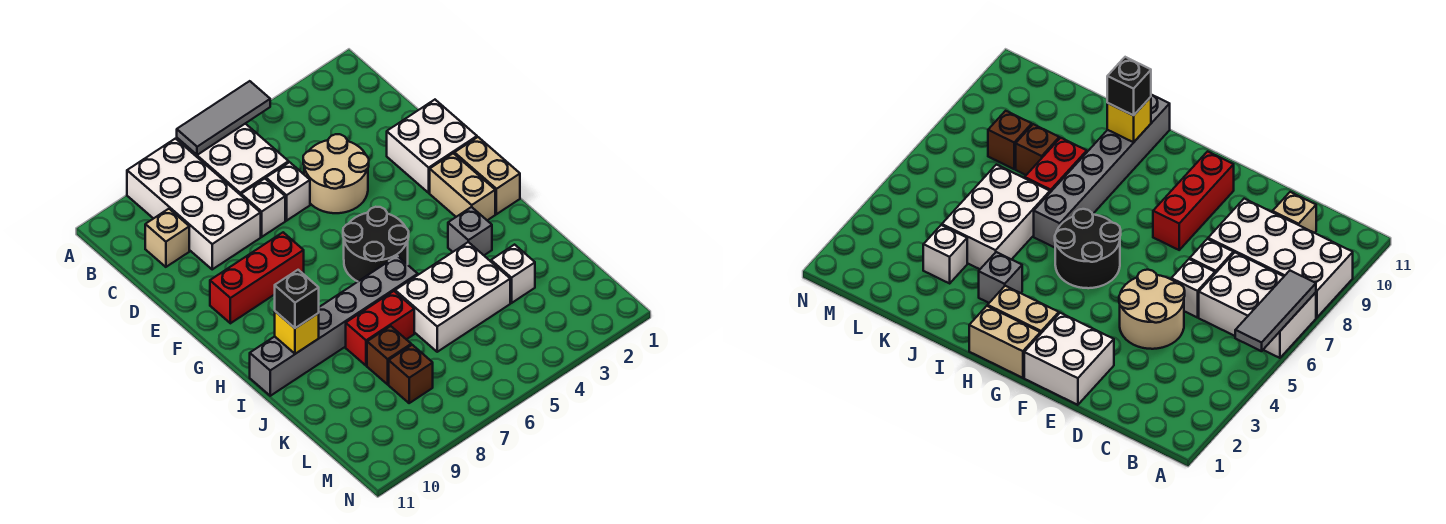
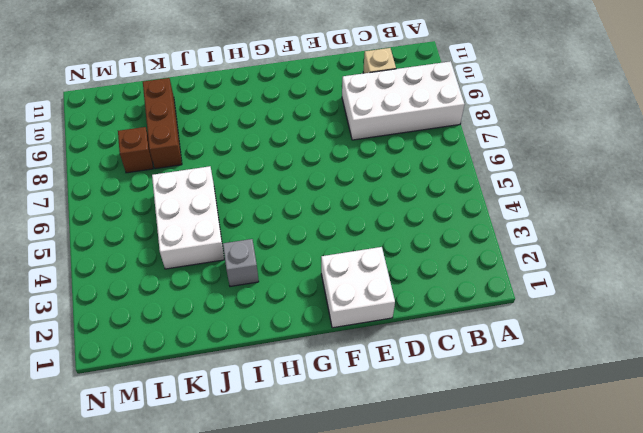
brown 1x3 brick [143,78,182,169] -> brown 1x1 brick [367,326,411,384]
none -> white 2x3 brick [177,124,289,195]
none -> tan 2x2 round brick [303,134,369,213]
none -> white 1x1 brick [266,162,310,221]

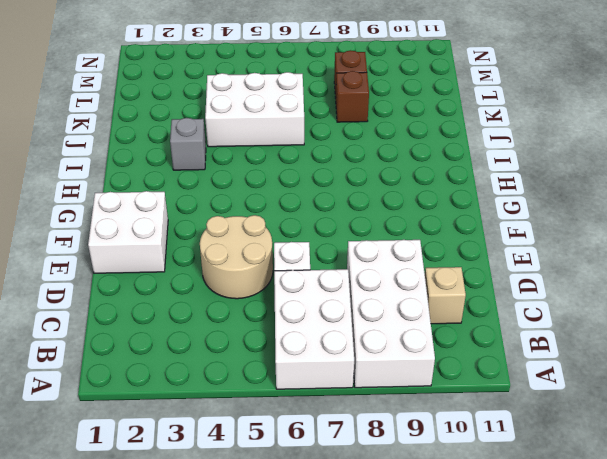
none -> white 1x1 brick [241,179,285,237]
none -> red 1x3 brick [210,232,304,323]
none -> tan 1x2 brick [454,137,520,214]

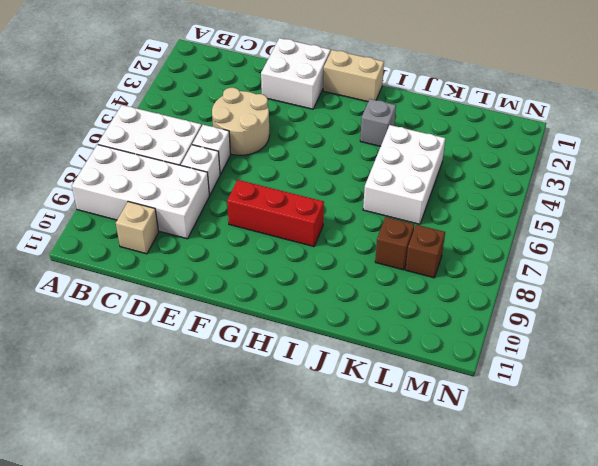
red 1x3 brick [227,180,324,247] -> red 1x3 brick turned to [210,232,304,323]
none -> tan 1x2 brick [430,153,495,220]
none -> black 2x2 round brick [343,207,409,281]
none -> grey 1x6 brick [250,256,418,396]

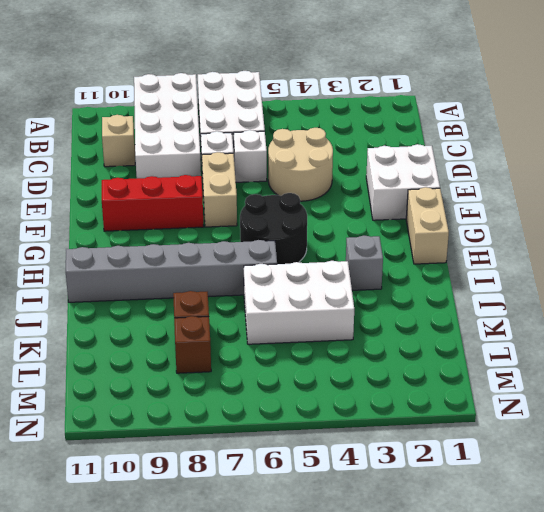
tan 1x2 brick [202,152,237,227] -> tan 1x2 brick moved to [430,153,495,220]
none -> red 1x2 brick [346,291,414,366]
none -> white 1x1 brick [491,245,535,303]
none -> grey 1x3 tile [177,81,270,155]

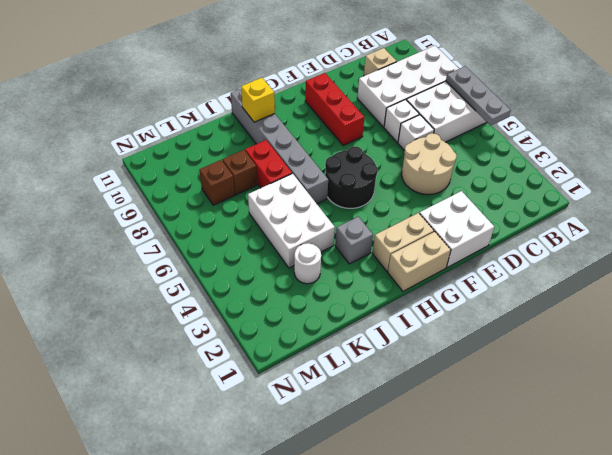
grey 1x3 plate [446,66,511,125] -> grey 1x3 tile [177,81,270,155]
white 1x1 round brick [294,243,321,284] -> white 1x1 brick [491,245,535,303]
none -> black 1x1 brick [275,270,319,328]

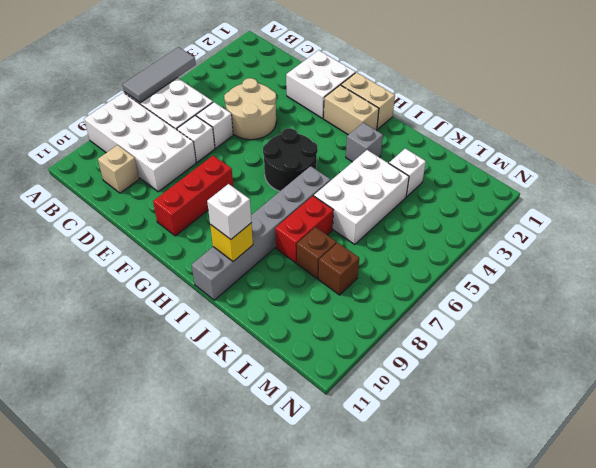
white 1x1 brick [207,184,252,239] -> black 1x1 brick [275,270,319,328]

